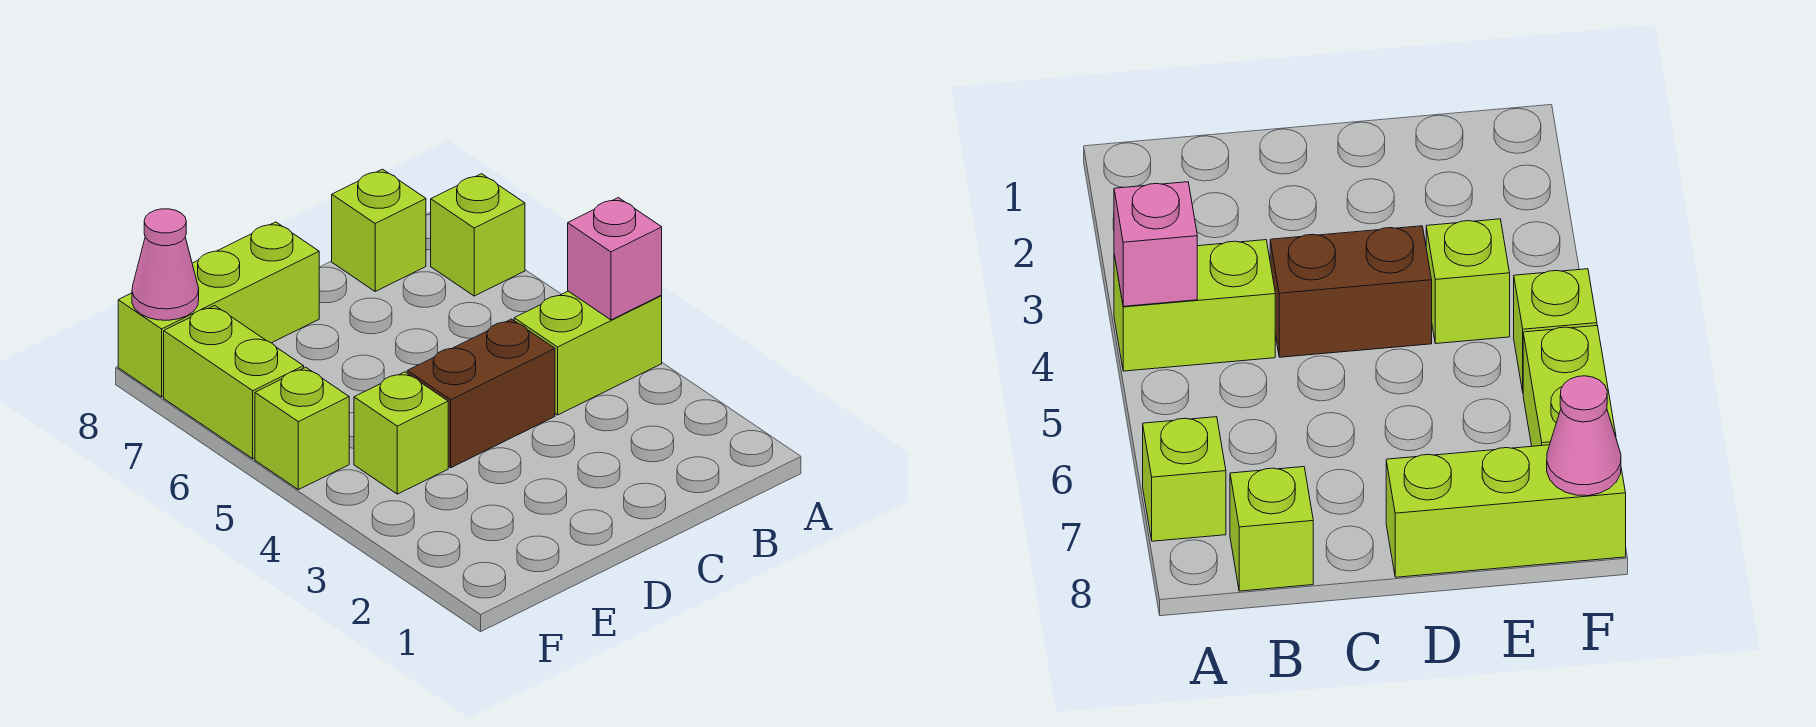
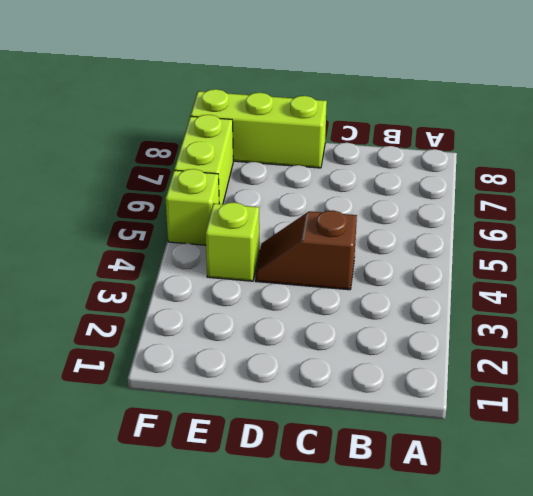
brown 1x2 slope [255,210,357,290] -> brown 1x2 brick [407,319,555,468]
none -> lime 1x2 brick [514,291,662,415]
none -> lime 1x1 brick [431,174,525,296]

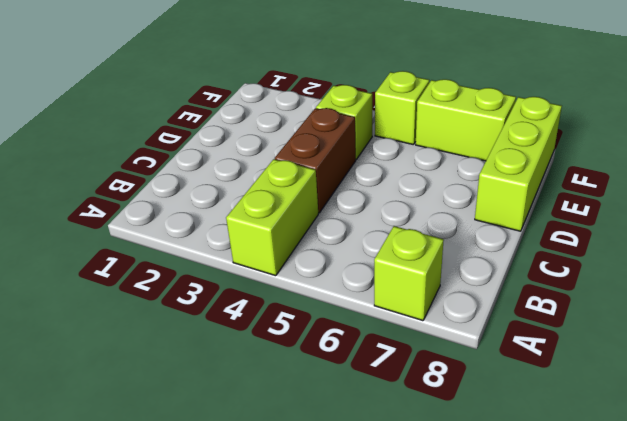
none -> lime 1x1 brick [332,169,426,291]
none -> pink 1x1 brick [568,198,662,320]

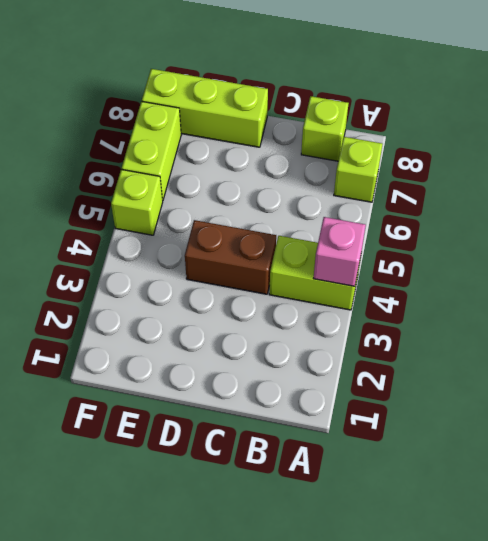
none -> lime 1x1 brick [354,372,448,494]
none -> pink 1x1 cone [132,209,199,320]

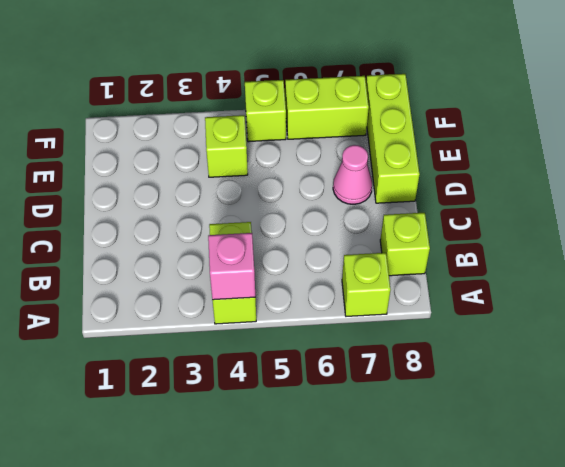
pink 1x1 cone [333,145,372,204] -> pink 1x1 cone moved to [132,209,199,320]
none -> brown 1x2 brick [407,319,555,468]

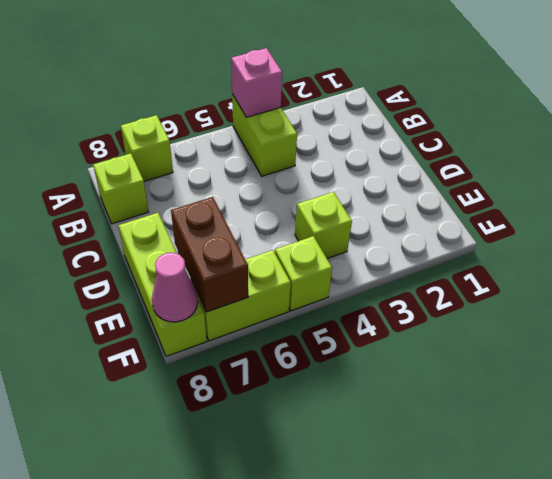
brown 1x2 brick [171,197,248,312] -> brown 1x2 brick moved to [407,319,555,468]

